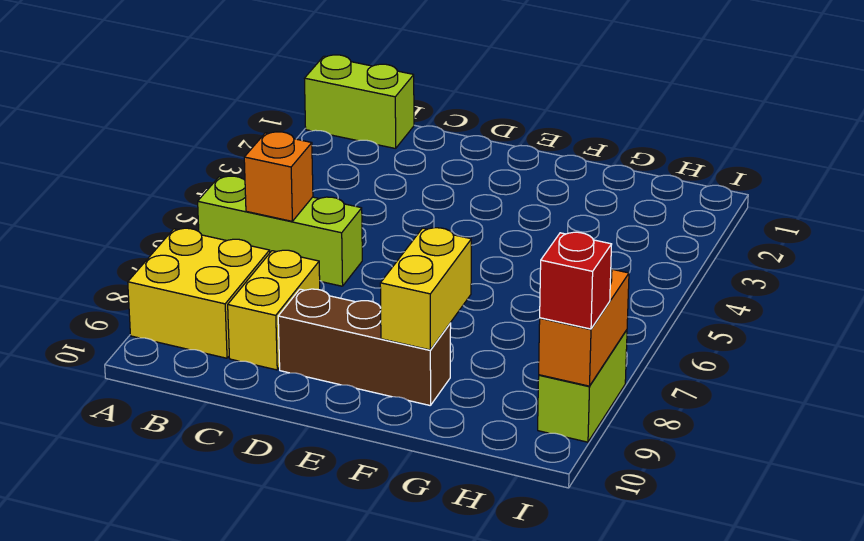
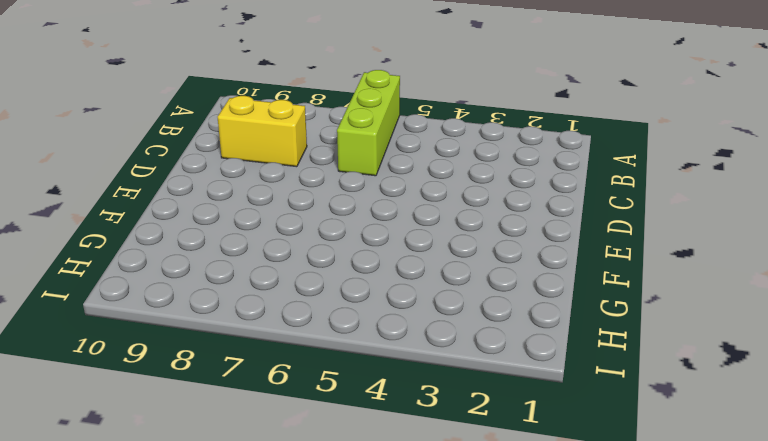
none -> lime 1x2 brick [304,55,414,149]
none -> yellow 2x2 brick [128,228,270,358]

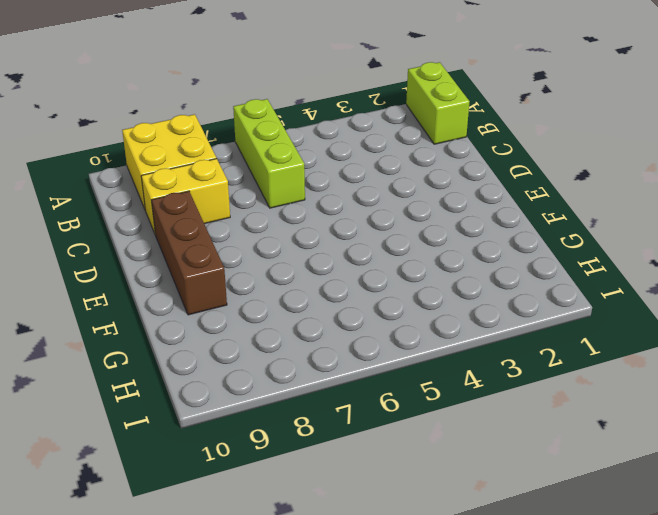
none -> lime 1x2 brick [538,330,627,442]
none -> orange 1x1 brick [244,132,313,221]

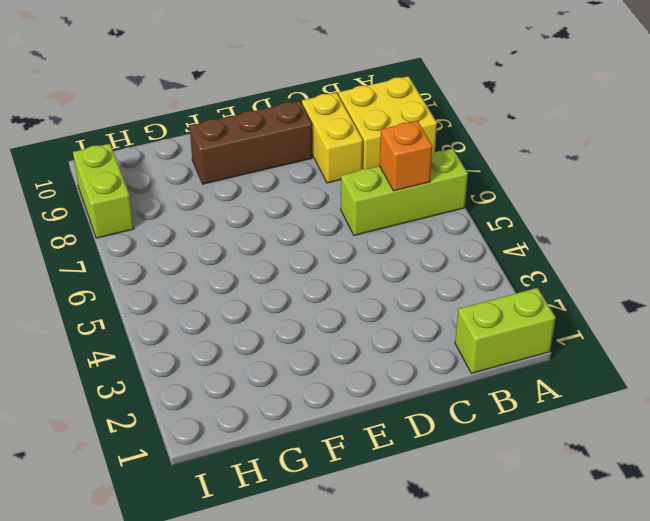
none -> yellow 1x2 brick [380,228,471,350]
none -> orange 1x2 brick [539,269,629,386]

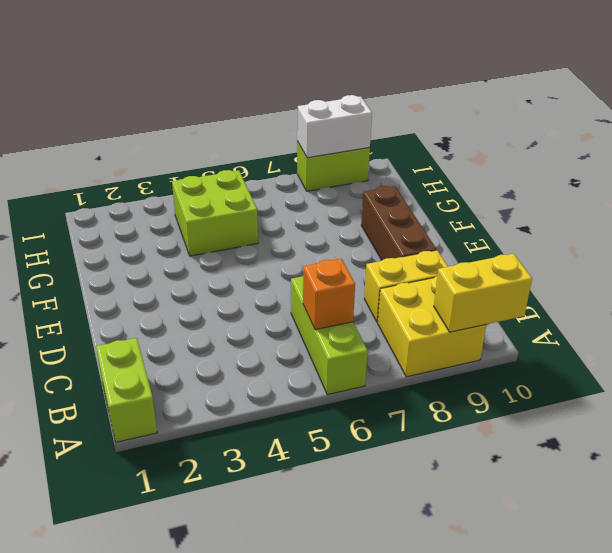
yellow 1x2 brick [434,254,532,332] -> yellow 1x2 brick moved to [380,228,471,350]
lime 2x2 brick [172,170,258,256] -> none
white 1x2 brick [297,95,372,158] -> orange 1x2 brick [539,269,629,386]
none -> red 1x1 brick [540,232,612,329]

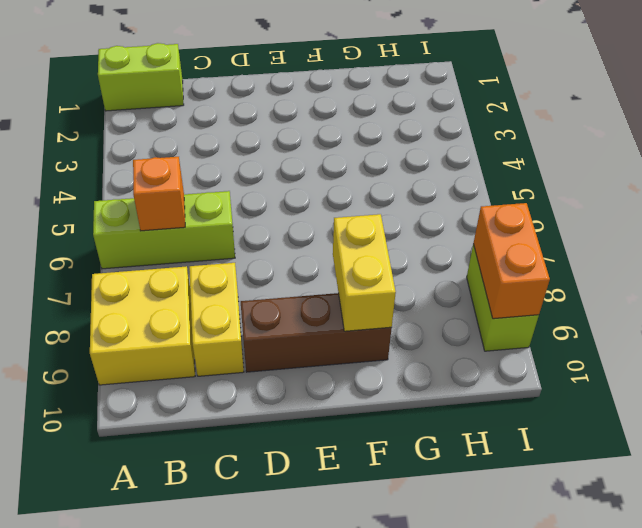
none -> red 1x1 brick [540,232,612,329]

